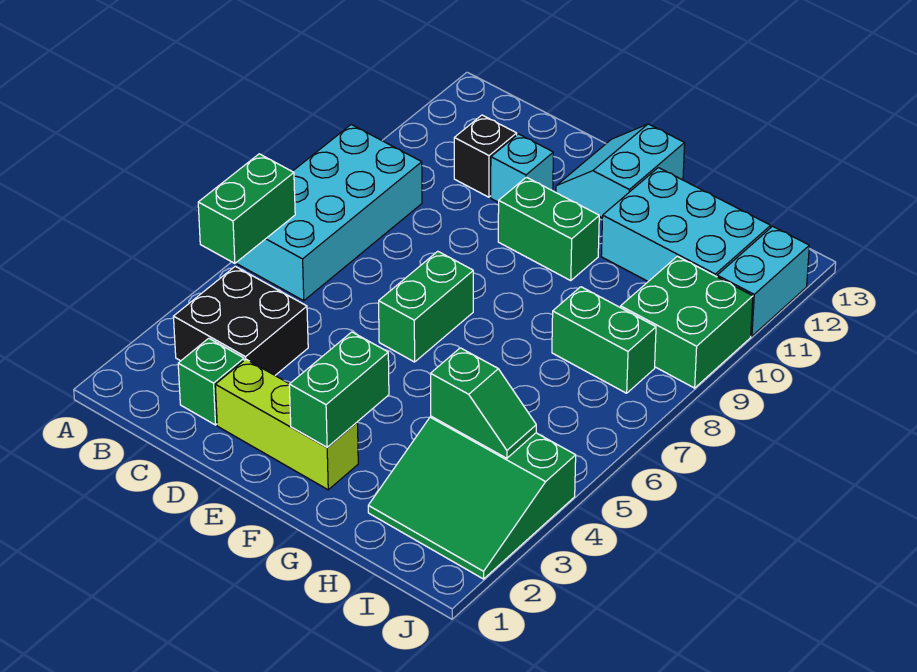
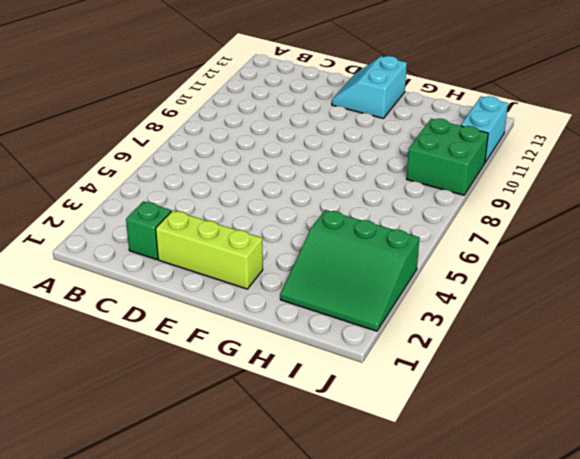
none -> cyan 2x4 brick [236,125,422,301]
none -> black 2x2 brick [173,266,308,375]
none -> black 1x1 brick [454,115,517,197]

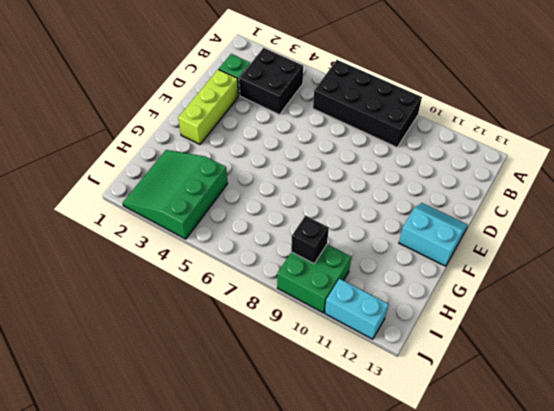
black 2x4 brick [313,60,422,147] -> cyan 2x4 brick [236,125,422,301]
black 1x1 brick [291,216,329,263] -> black 1x1 brick moved to [454,115,517,197]
none -> cyan 1x1 brick [491,134,553,203]
none -> green 1x2 brick [379,251,473,362]
none -> green 1x2 brick [498,177,599,281]

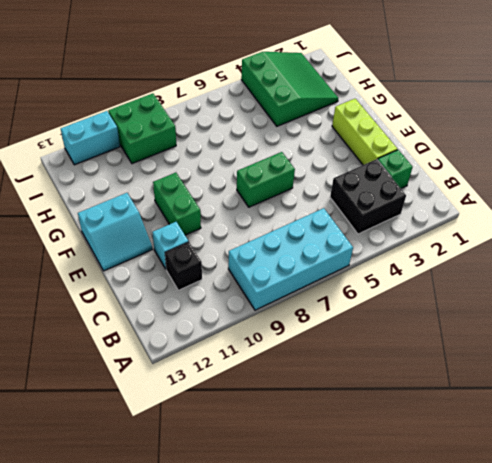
none -> cyan 2x3 brick [601,168,771,281]
none -> green 1x2 brick [552,287,656,393]
none -> green 1x2 brick [198,154,295,263]

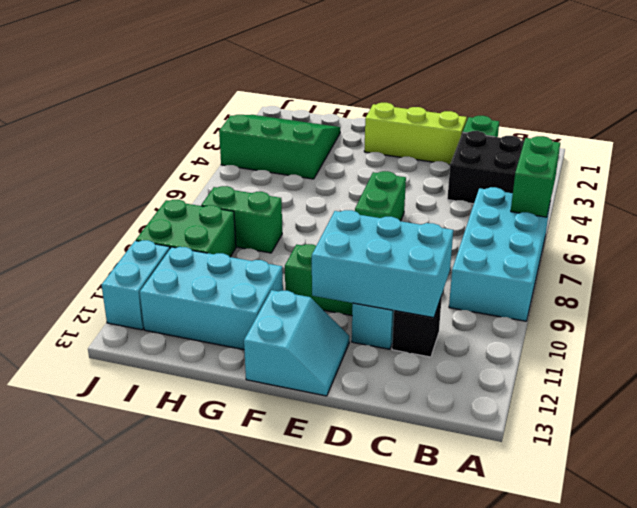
cyan 2x3 brick [312,210,453,318] -> none
none -> green 1x2 brick [289,332,389,447]
none -> green 1x2 slope [431,348,536,458]

